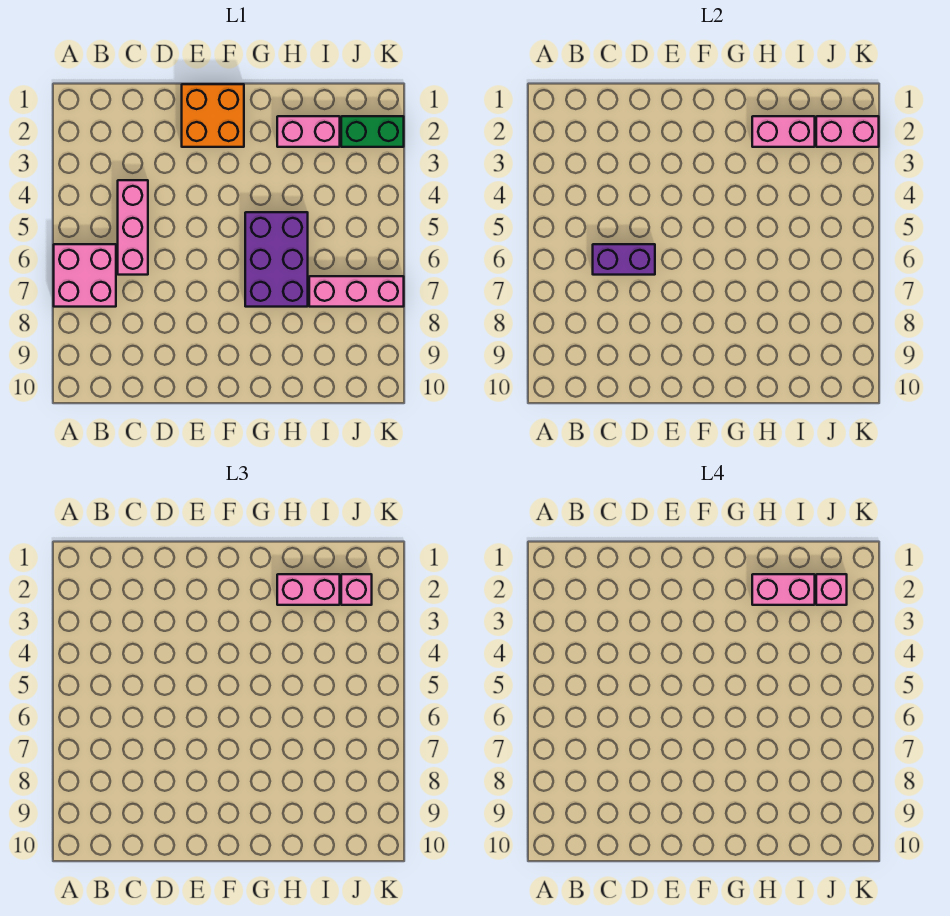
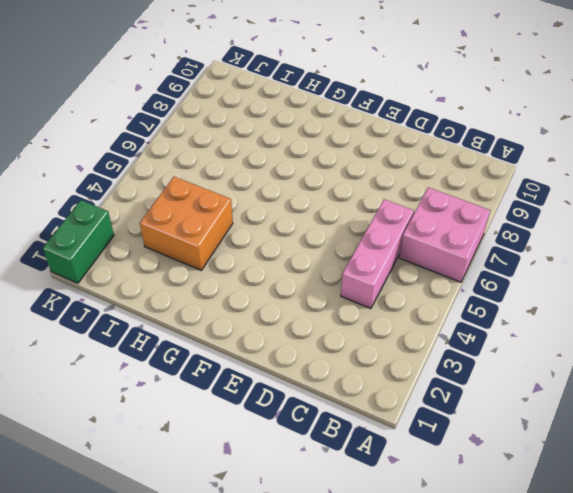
orange 2x2 brick [140,177,233,270] -> orange 2x2 brick moved to [182,84,244,147]
green 1x2 brick [43,200,114,283] -> green 1x2 brick turned to [341,116,404,147]
none -> purple 2x3 brick [245,212,308,307]
none -> pink 1x2 brick [277,116,340,147]
none -> pink 1x3 brick [309,276,404,307]

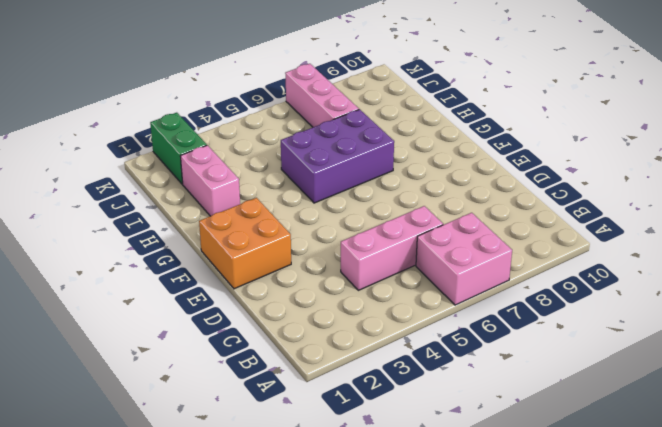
none -> purple 1x2 brick [593,244,655,275]
none -> pink 1x2 brick [752,116,815,147]
none -> pink 1x2 brick [816,116,879,147]

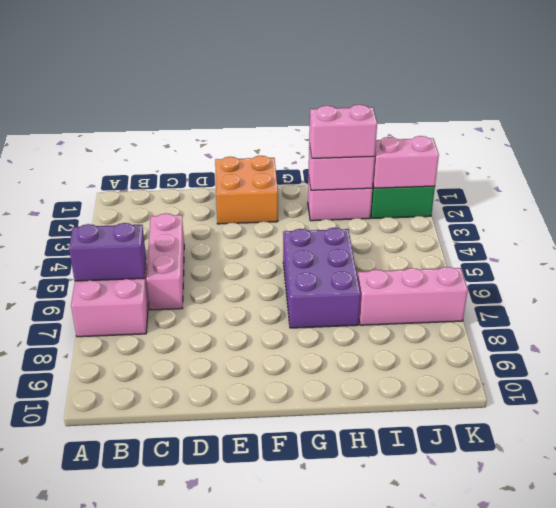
purple 1x2 brick [69,223,146,281] -> purple 1x2 brick moved to [593,244,655,275]
none -> pink 1x1 brick [341,574,372,605]
none -> pink 1x2 brick [752,574,815,605]
none -> pink 1x1 brick [816,574,847,605]

